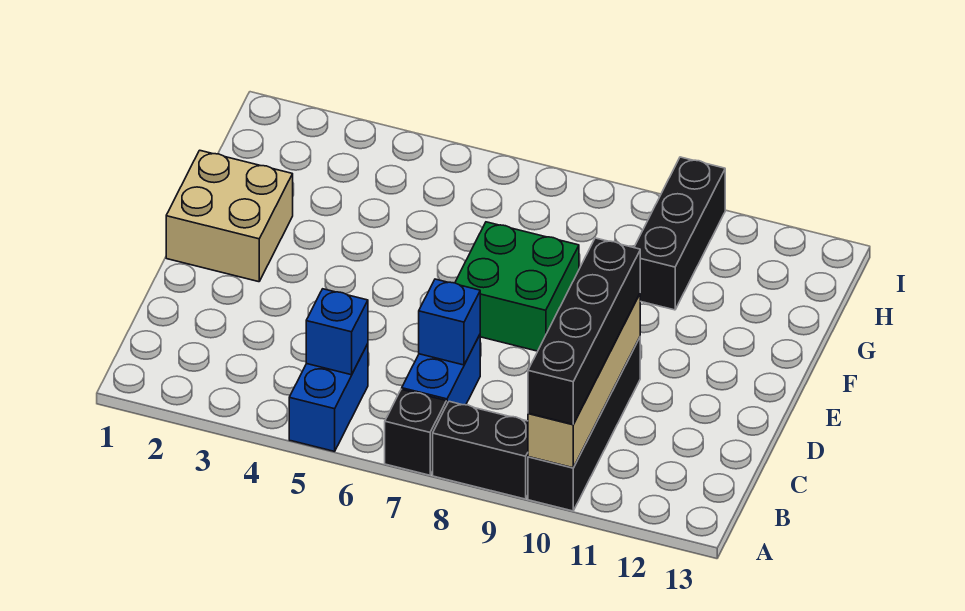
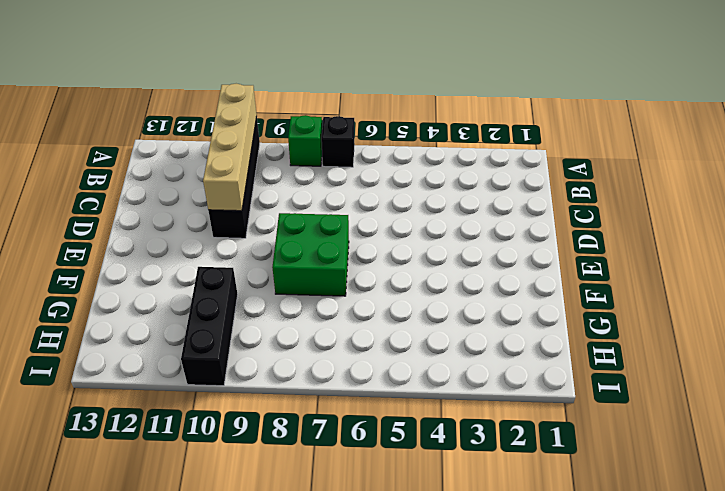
green 1x1 brick [288,115,322,166] -> black 1x2 brick [433,401,528,499]
none -> blue 1x2 brick [289,344,368,451]
none -> blue 1x2 brick [402,335,480,405]
none -> tan 2x2 brick [166,150,293,282]

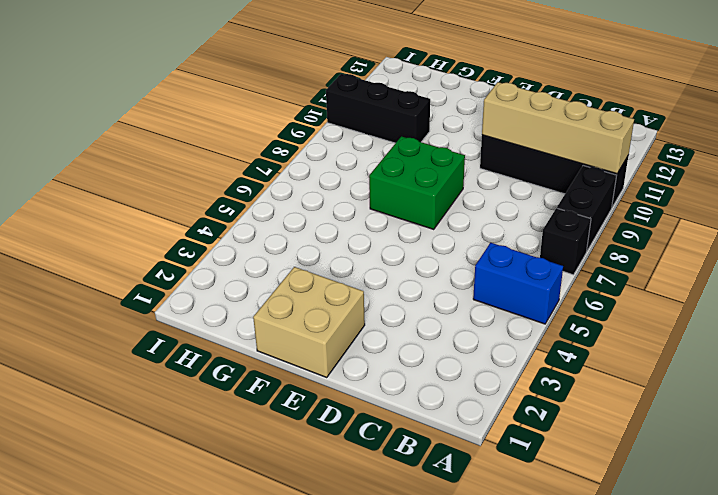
none -> blue 1x2 brick [402,335,480,405]
none -> blue 1x1 brick [306,289,368,375]
none -> blue 1x1 brick [419,279,480,365]

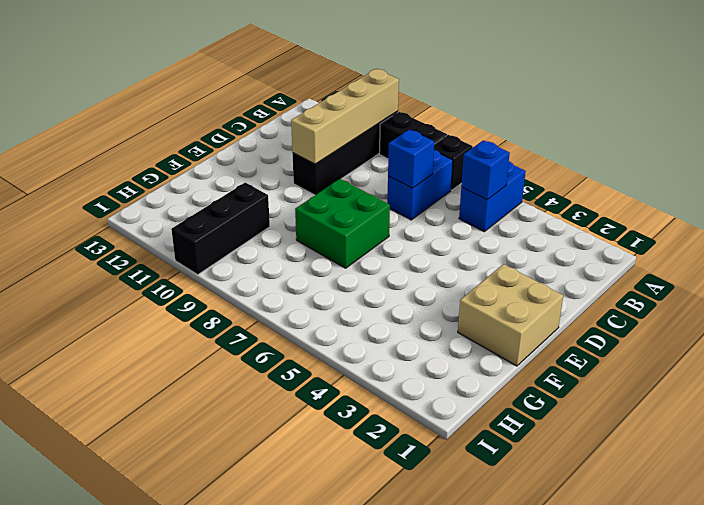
none -> black 1x4 brick [528,238,640,424]

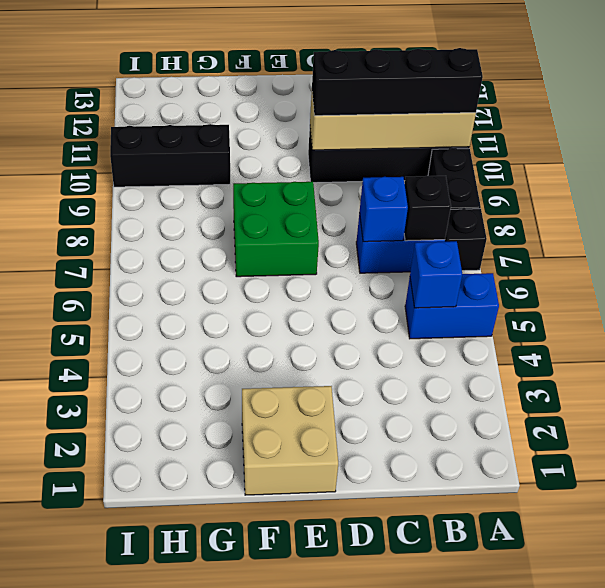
black 1x1 brick [404,176,451,241] -> none

